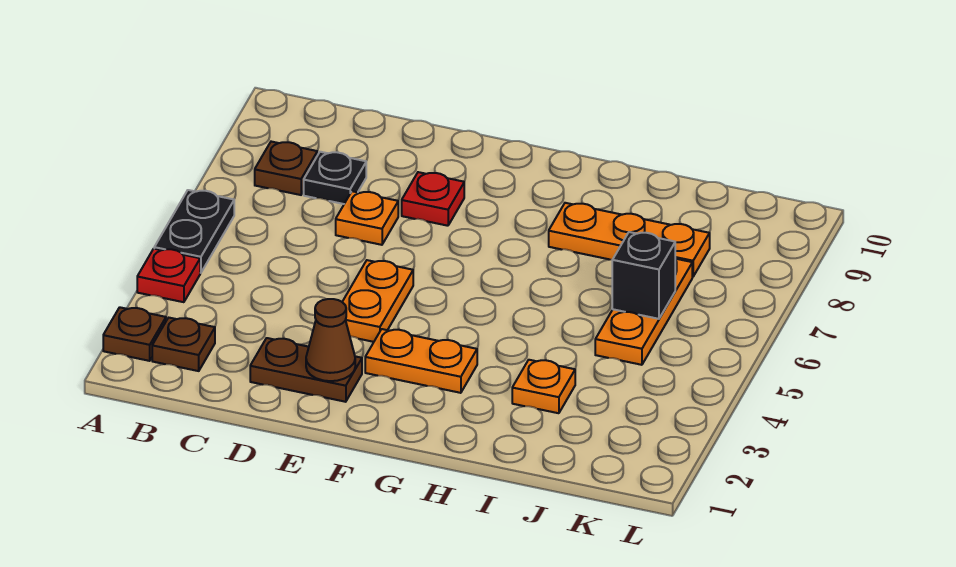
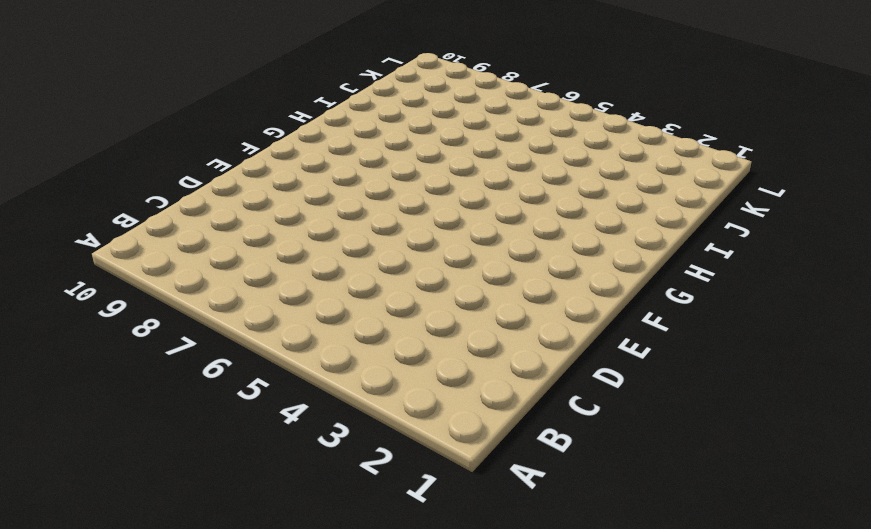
none -> brown 1x1 plate [103,307,166,361]
none -> red 1x1 plate [137,249,200,302]
none -> black 1x2 plate [154,190,234,273]

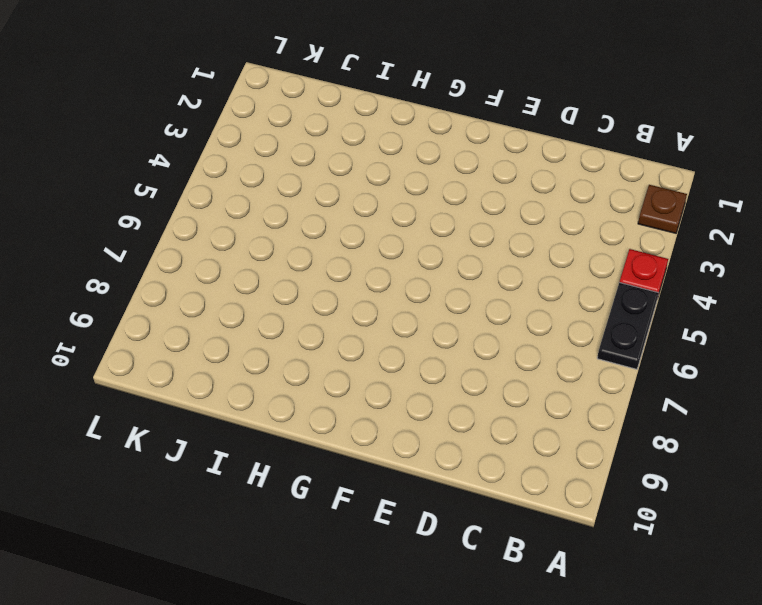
none -> brown 1x1 plate [152,318,215,371]
none -> brown 1x1 plate [255,142,317,195]
none -> black 1x1 plate [304,152,366,204]

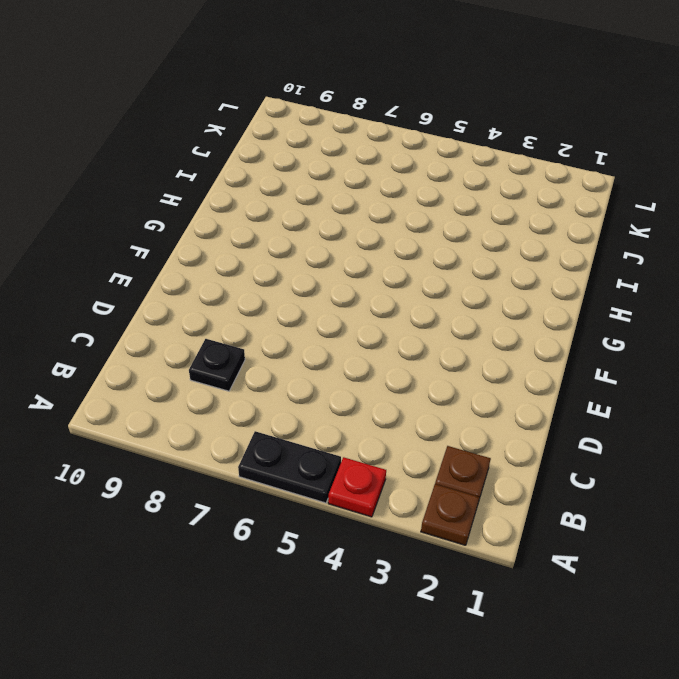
none -> brown 1x1 plate [255,142,317,195]
none -> brown 1x2 plate [250,338,362,402]
none -> orange 1x1 plate [336,191,398,245]

